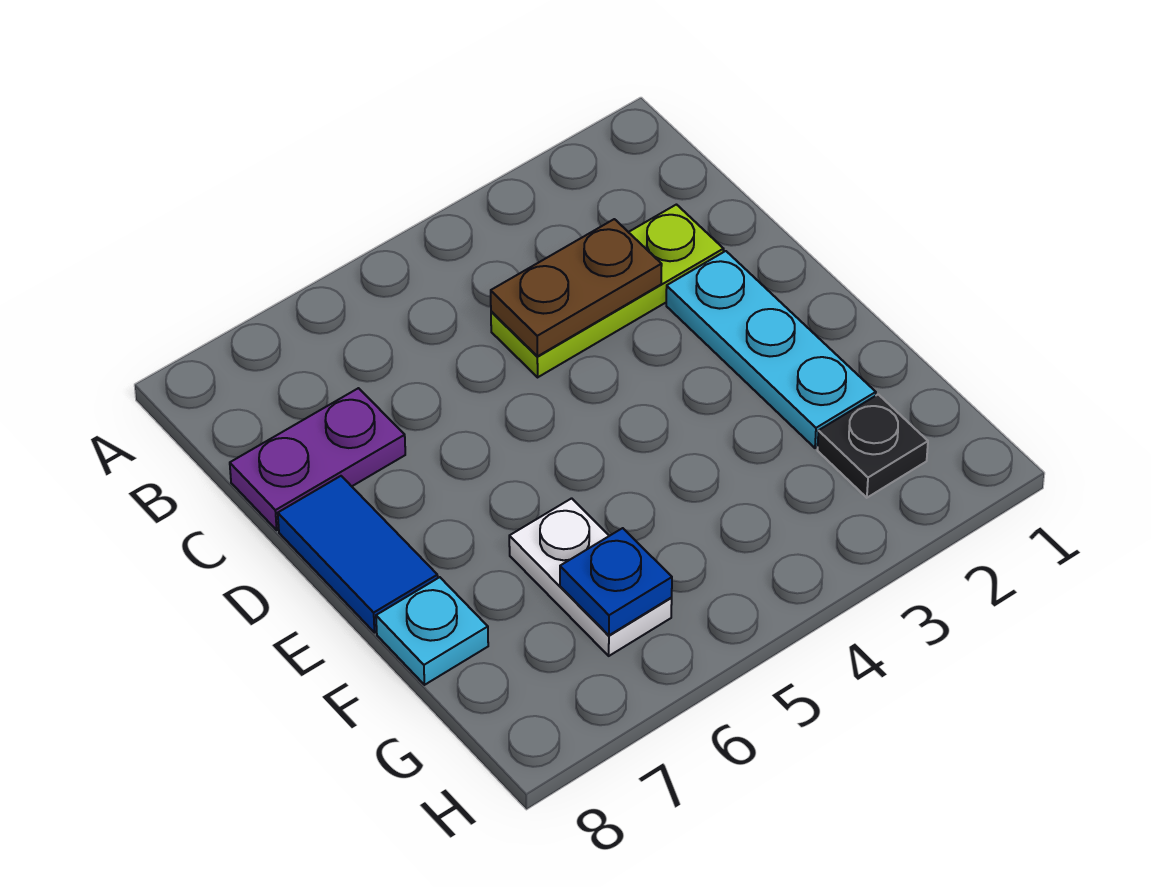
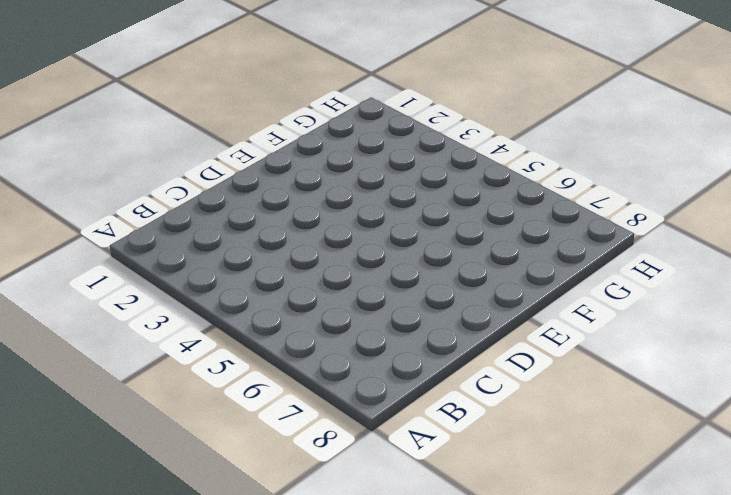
none -> lime 1x3 plate [491,205,724,377]
none -> purple 1x2 plate [230,388,405,530]

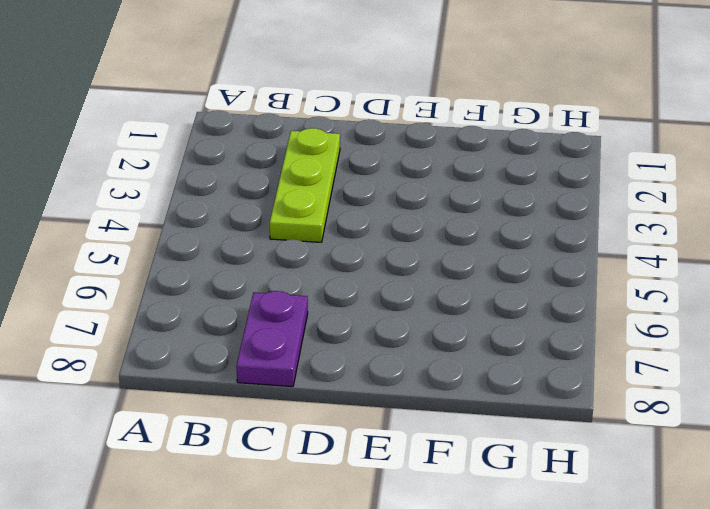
none -> cyan 1x3 plate [666,251,876,448]
none -> blue 1x2 tile [278,476,438,632]

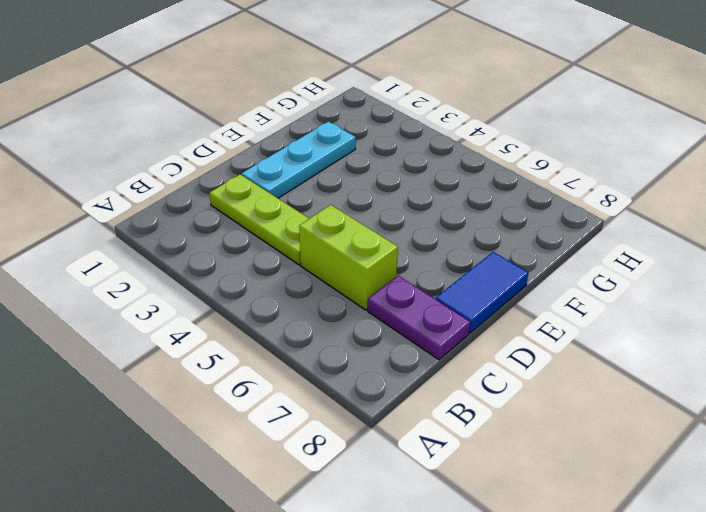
lime 1x2 brick [299,205,398,310] -> none
none -> white 1x2 plate [509,498,672,656]
none -> cyan 1x1 plate [376,577,488,685]

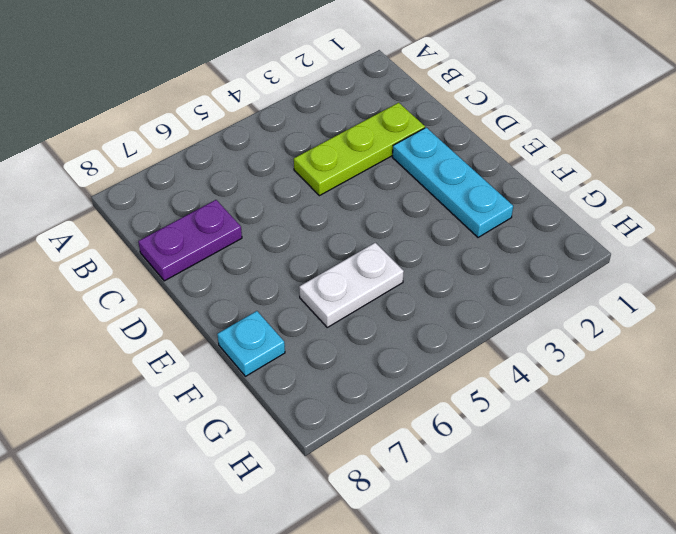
white 1x2 plate [299,243,404,327] -> white 1x2 plate turned to [509,498,672,656]
none -> blue 1x2 tile [278,476,438,632]
none -> black 1x1 plate [818,394,928,498]

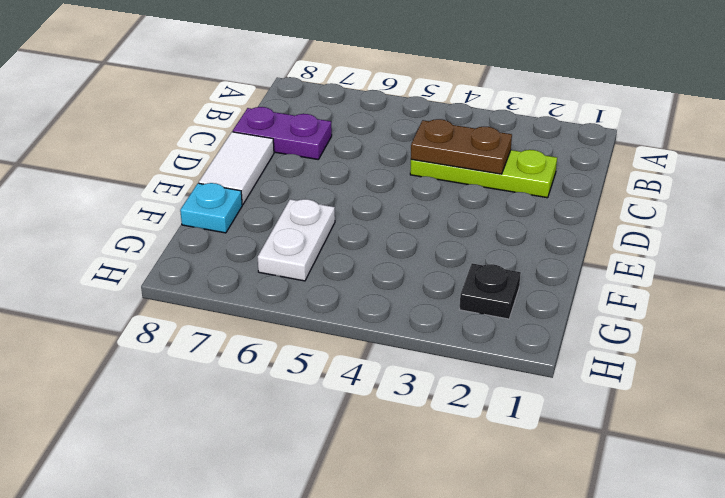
white 1x2 tile [199,132,274,205] -> blue 1x2 tile [278,476,438,632]
none -> cyan 1x3 plate [666,251,876,448]
none -> blue 1x1 plate [560,528,672,635]

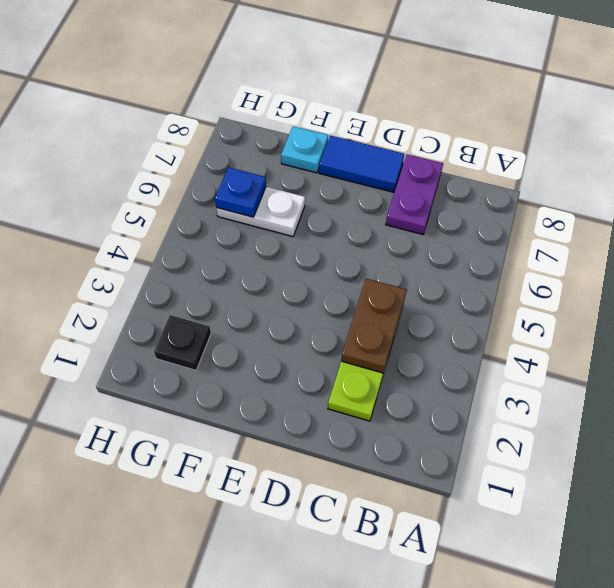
none -> cyan 1x3 plate [666,251,876,448]

